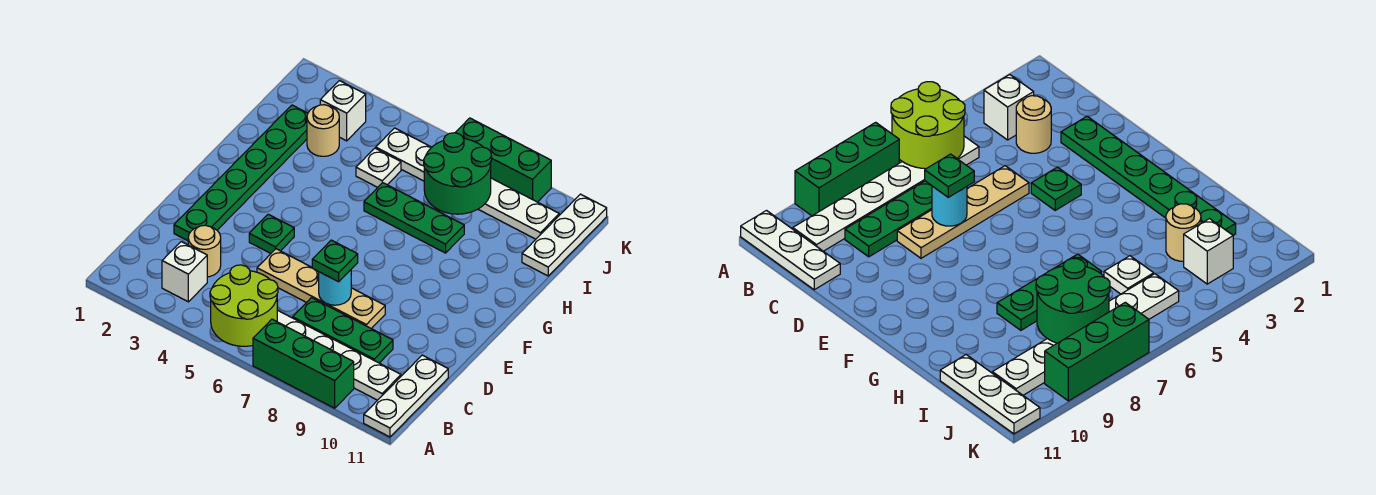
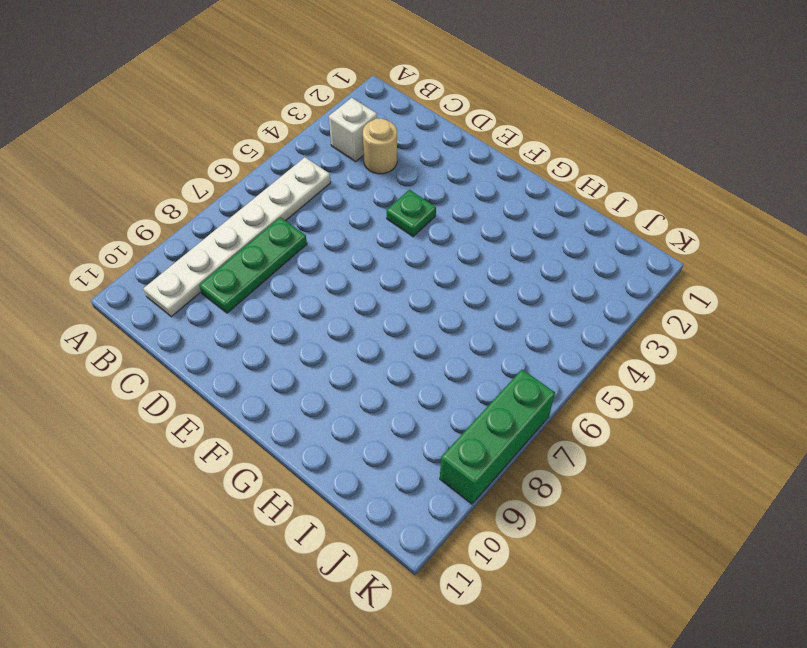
none -> green 1x3 brick [253,319,354,408]
none -> white 1x3 plate [364,355,448,437]
none -> green 1x6 plate [174,105,308,241]

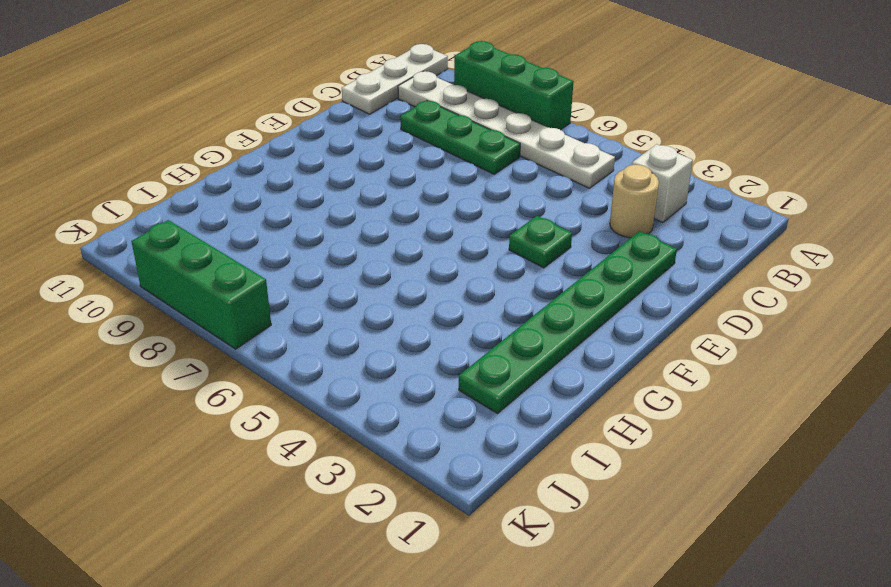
none -> tan 1x4 plate [257,249,385,329]
none -> green 1x3 plate [364,183,464,253]
none -> tan 1x1 round brick [307,105,339,156]

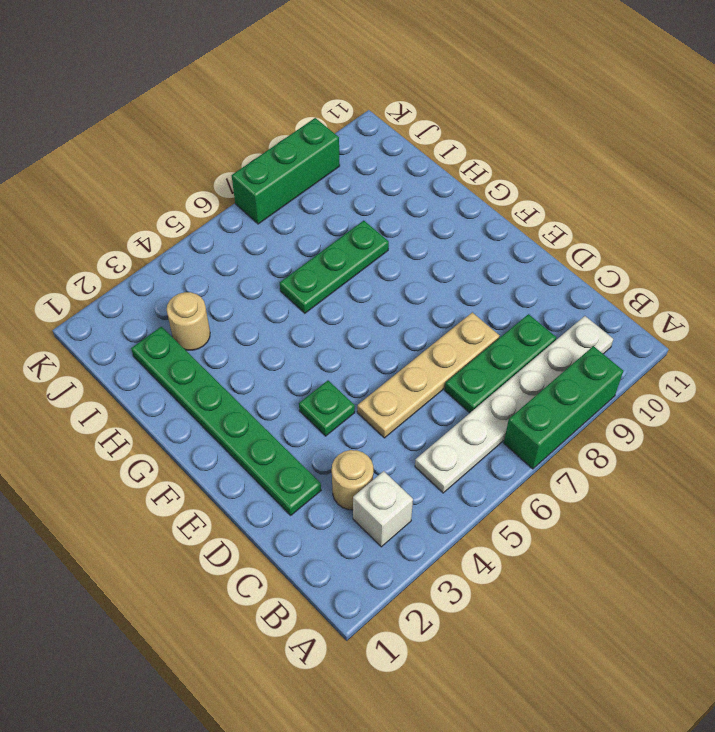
none -> white 1x3 plate [364,355,448,437]
none -> white 1x1 plate [356,148,401,187]
none -> white 1x3 plate [522,194,607,276]

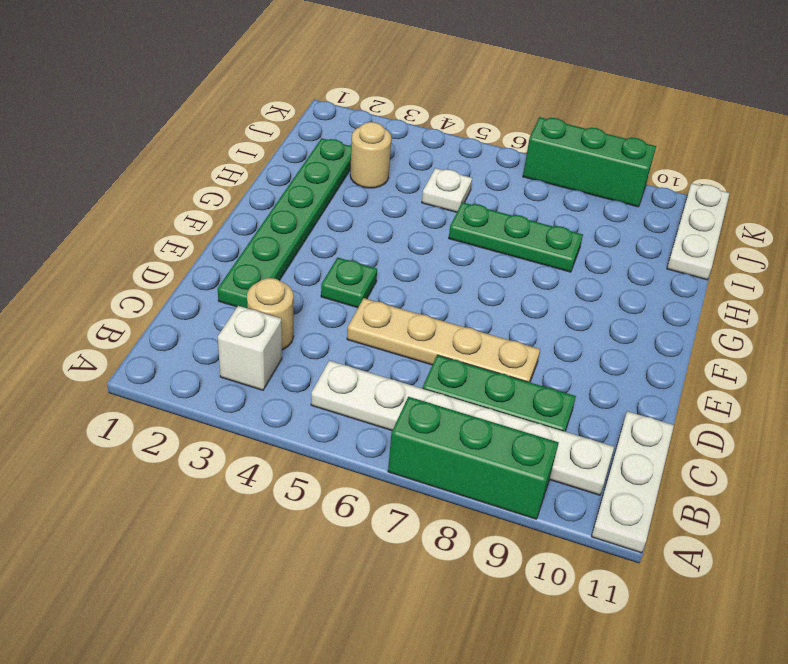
none -> white 1x1 brick [320,81,366,141]
none -> white 1x6 plate [376,128,559,239]
none -> lime 2x2 round brick [210,265,278,346]

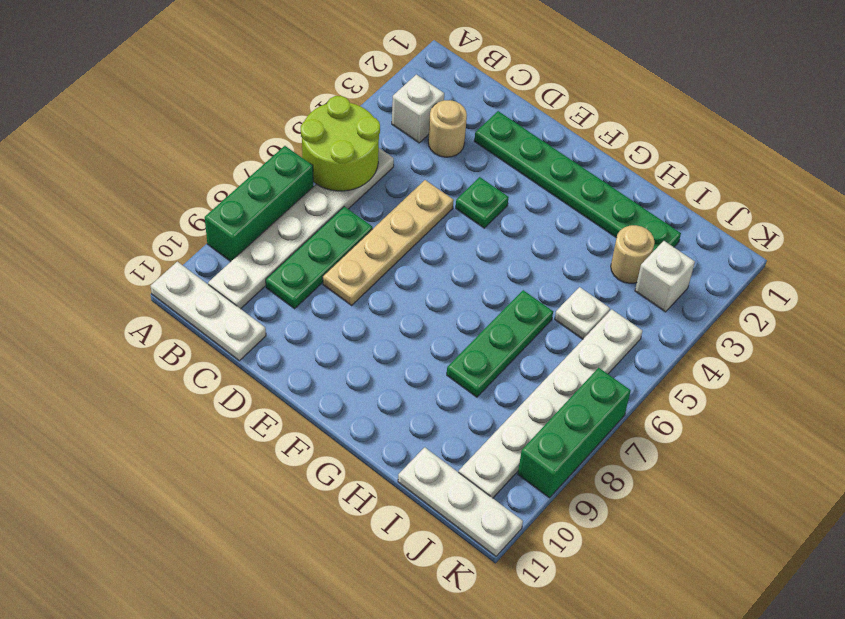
none -> cyan 1x1 round brick [319,270,351,305]
none -> green 2x2 round brick [424,133,492,214]
none -> green 1x1 plate [312,240,358,282]

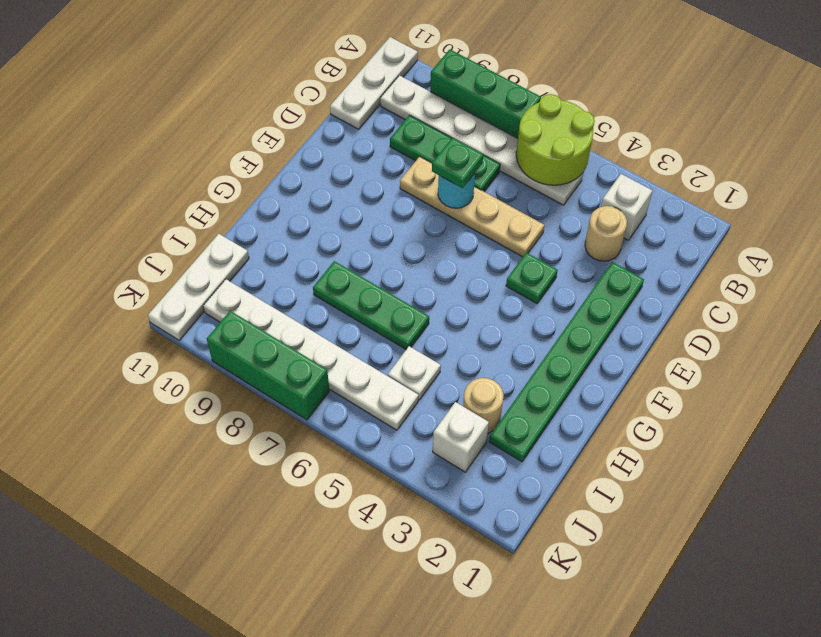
none -> green 2x2 round brick [424,133,492,214]

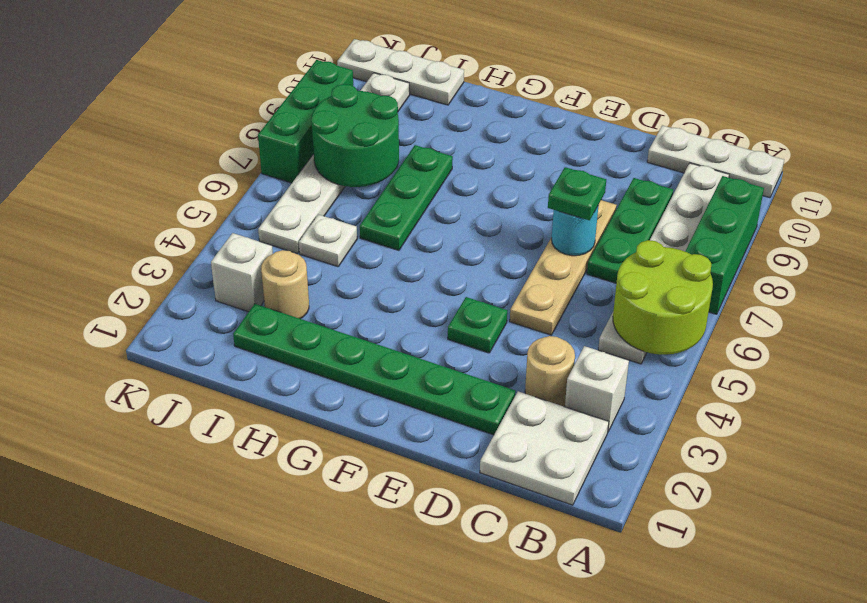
white 2x2 plate [480,391,609,505] -> none

